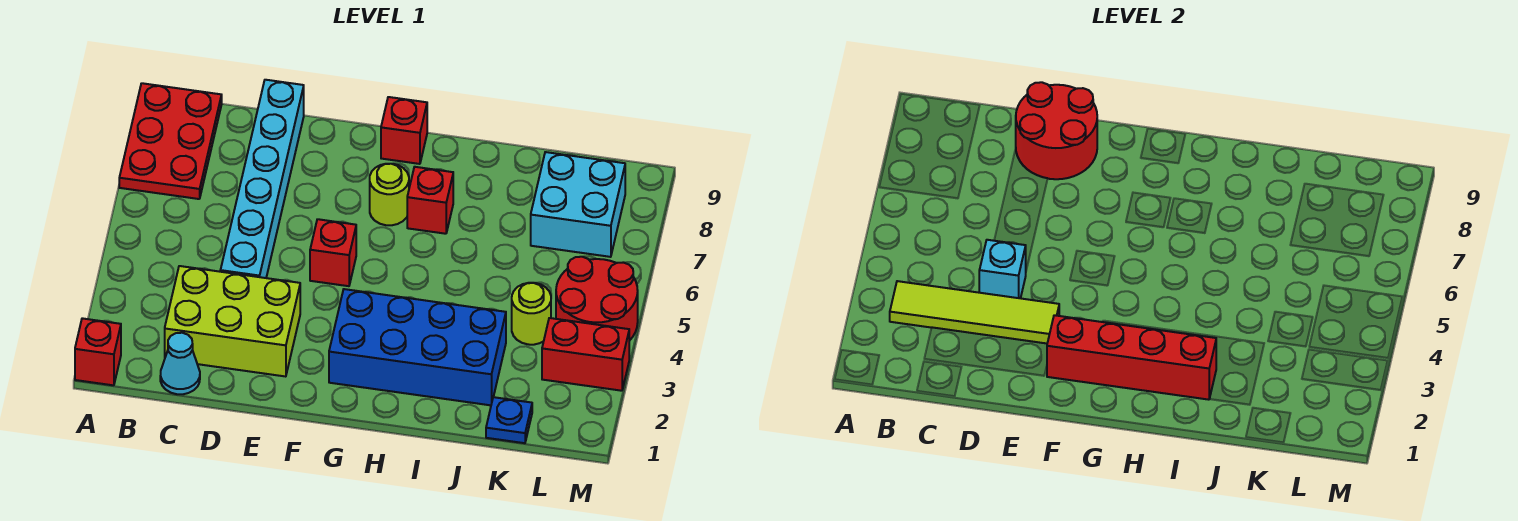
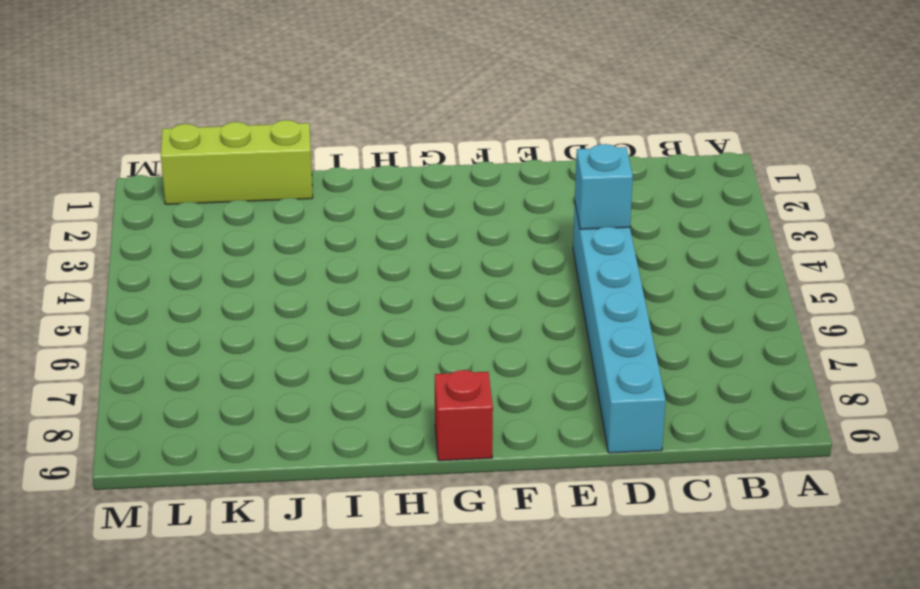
lime 1x3 brick [161,120,313,204] -> blue 1x1 plate [486,397,532,443]
none -> red 1x1 brick [75,318,121,385]
none -> red 2x3 plate [119,83,222,199]
none -> cyan 1x1 cone [160,333,200,394]

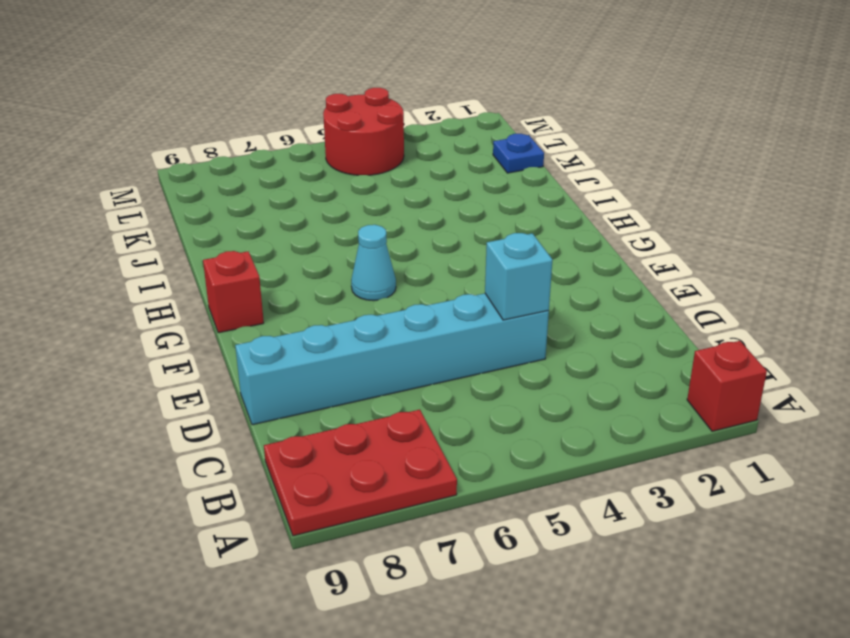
cyan 1x1 cone [351,225,396,301] -> cyan 1x1 cone moved to [160,333,200,394]
none -> lime 2x3 brick [165,266,300,377]
none -> red 1x1 brick [310,219,356,286]
none -> blue 2x4 brick [329,289,506,405]

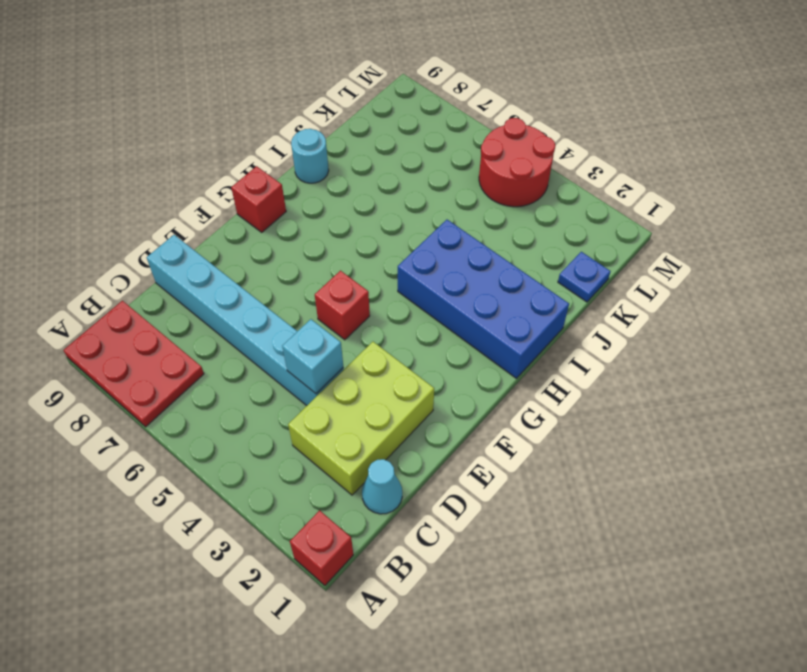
blue 2x4 brick [398,220,569,378] -> blue 2x4 brick turned to [329,289,506,405]
cyan 1x1 round brick [291,129,329,183] -> none
none -> lime 1x1 round brick [370,164,409,225]
none -> red 1x1 brick [407,167,453,234]
none -> lime 1x1 round brick [512,283,551,345]

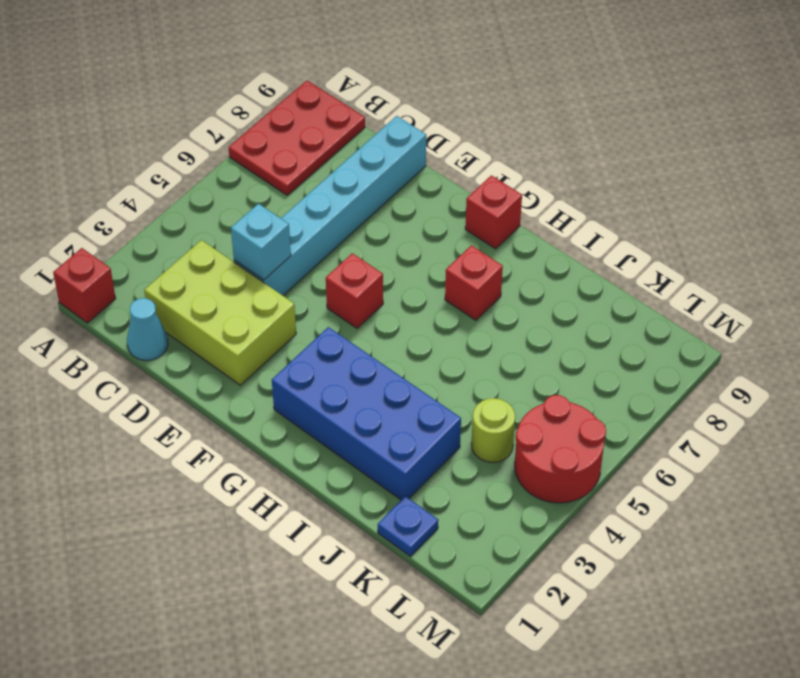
none -> lime 1x1 round brick [370,164,409,225]
none -> cyan 2x2 brick [531,152,625,257]
none -> red 1x2 brick [542,318,629,391]

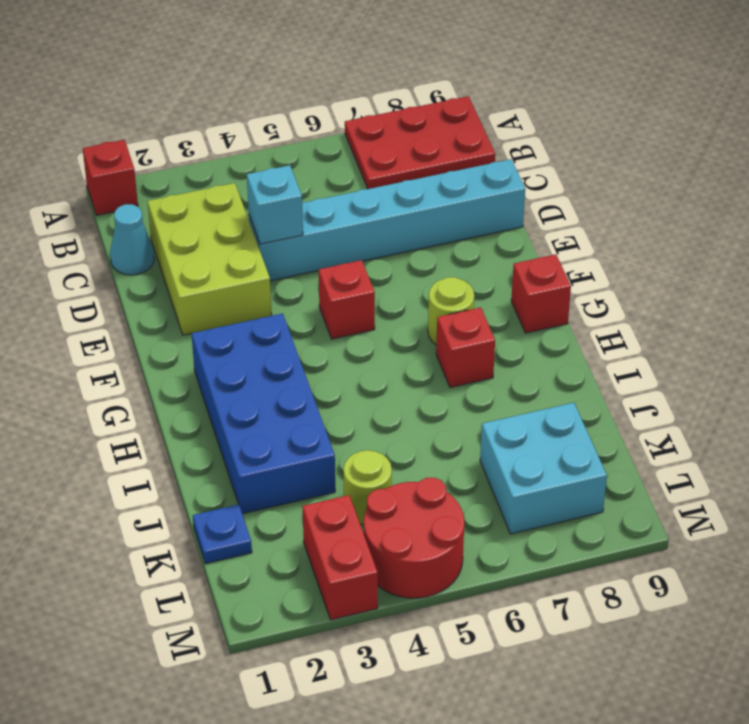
none -> lime 1x4 tile [890,281,1059,343]
none -> red 2x2 round brick [1016,82,1097,179]
none -> red 1x4 brick [1047,315,1216,400]

